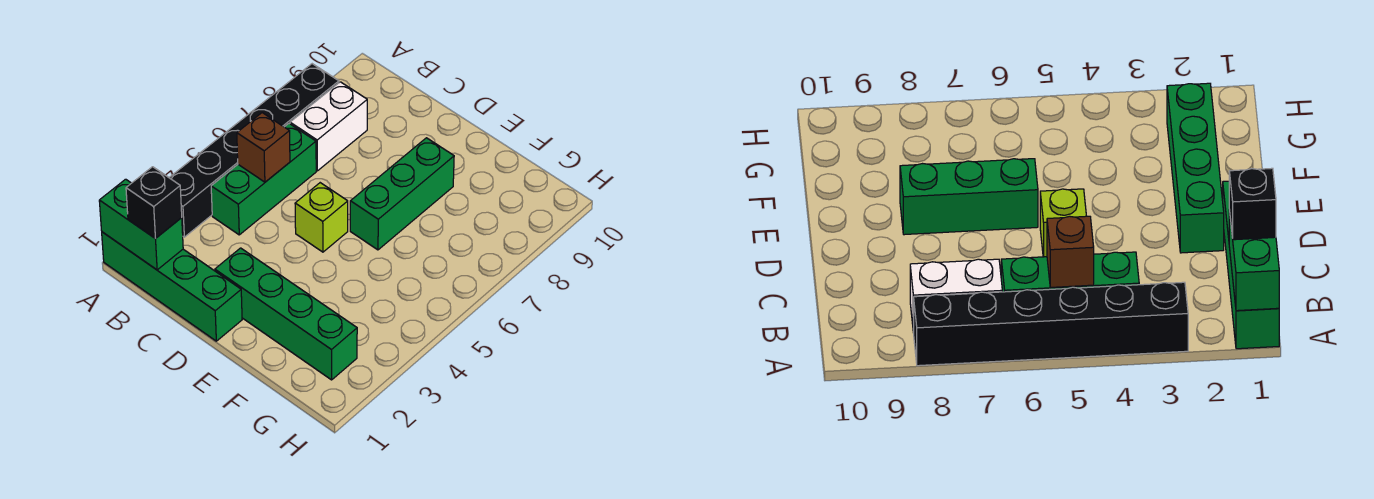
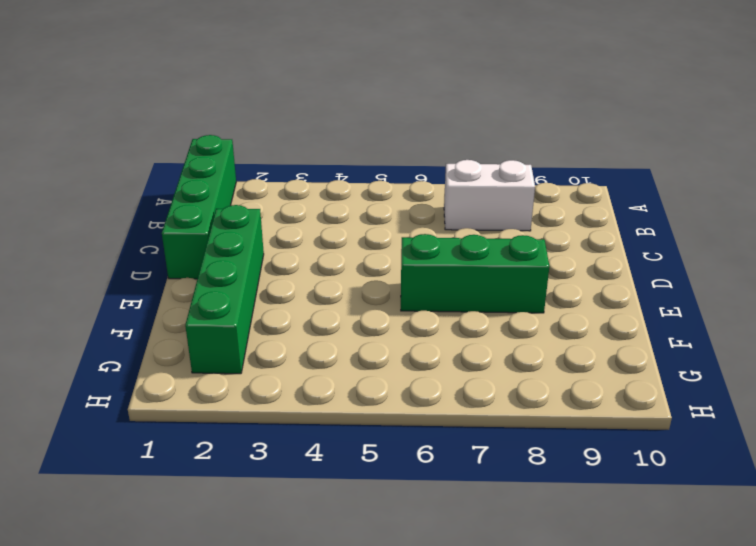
none -> black 1x6 brick [169,64,339,237]
none -> green 1x3 brick [211,124,316,235]

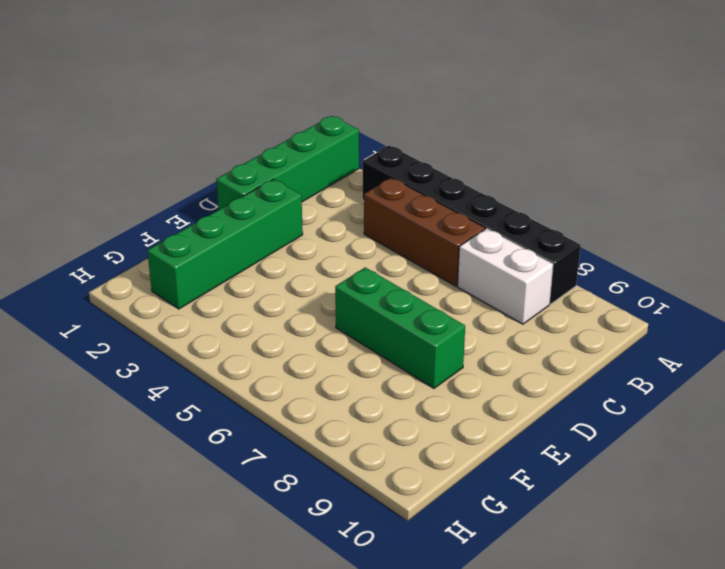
brown 1x3 brick [364,178,485,286] -> green 1x3 brick [211,124,316,235]
none -> lime 1x1 brick [295,183,348,252]
none -> green 1x2 brick [99,179,183,270]

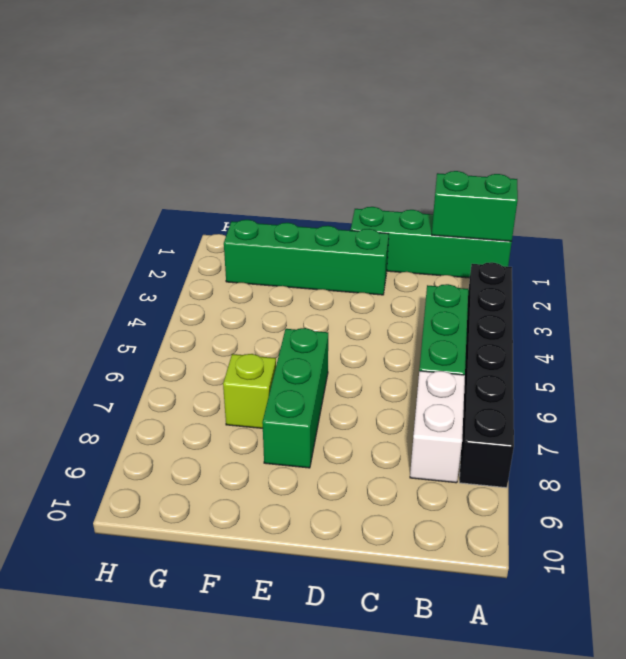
lime 1x1 brick [223,354,276,428] -> lime 1x1 brick moved to [295,183,348,252]
none -> brown 1x1 brick [237,113,290,182]
none -> black 1x1 brick [126,167,182,238]

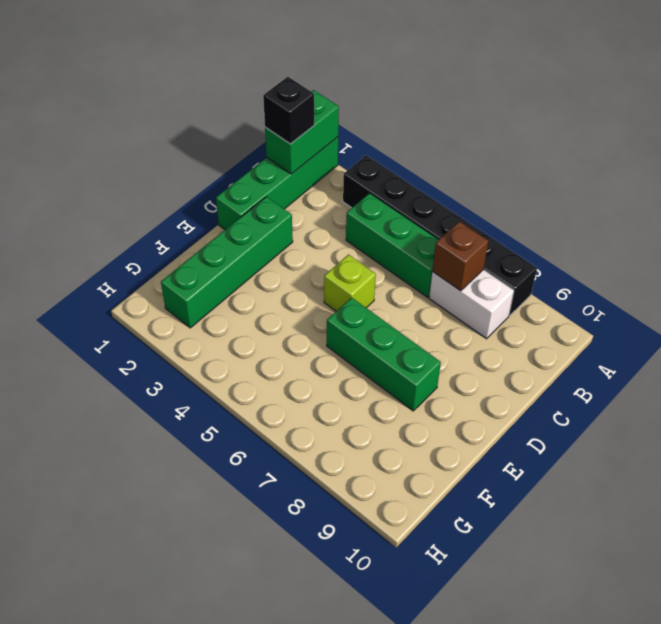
brown 1x1 brick [432,222,488,291] -> brown 1x1 brick moved to [237,113,290,182]

